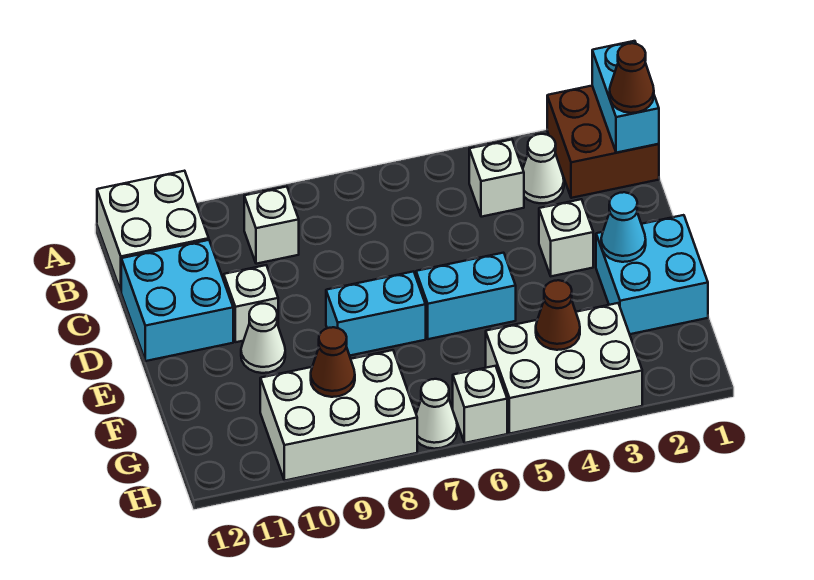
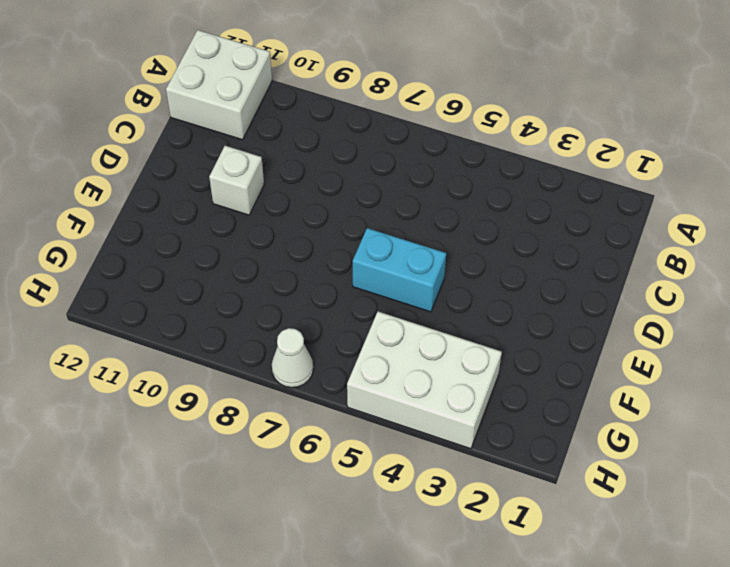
none -> brown 2x2 brick [547,86,659,198]
none -> white 1x1 cone [523,134,564,203]
none -> white 1x1 brick [469,140,524,217]

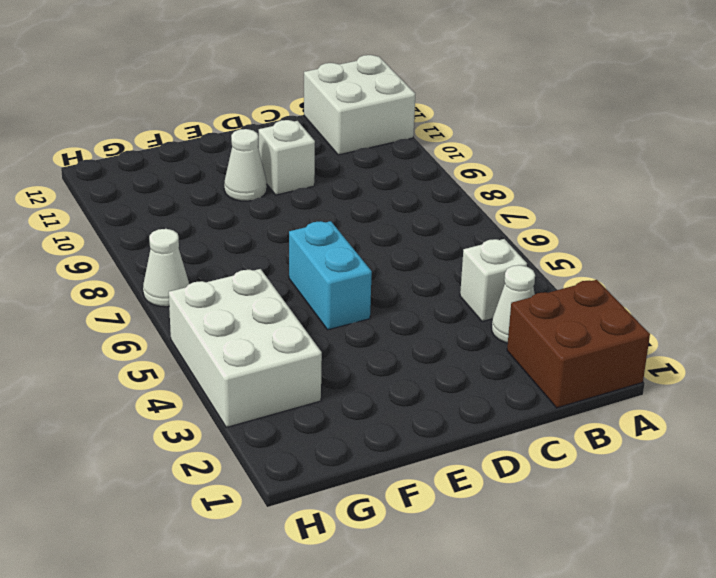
none -> white 1x1 brick [244,187,299,264]
none -> cyan 2x2 brick [121,240,233,361]
none -> white 1x1 brick [539,199,593,276]

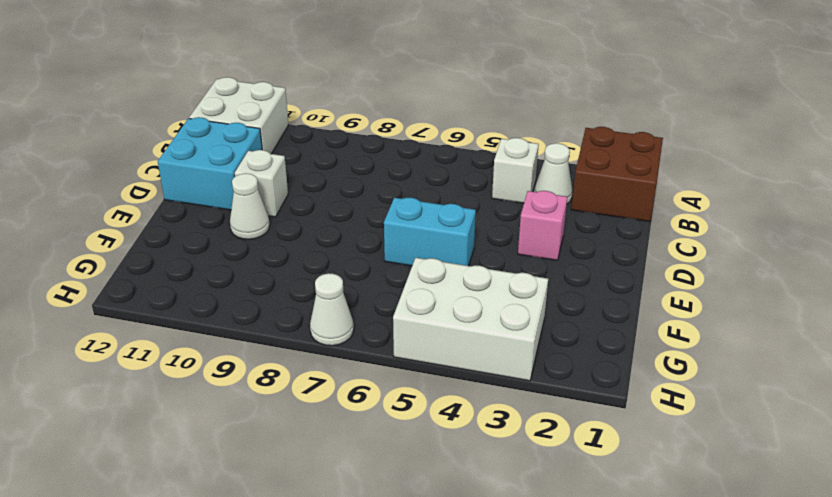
pink 1x1 brick [518,191,567,260] -> white 1x1 brick [539,199,593,276]
none -> white 1x1 brick [244,187,299,264]
none -> cyan 2x2 brick [596,215,708,334]
none -> cyan 1x2 brick [326,271,426,356]

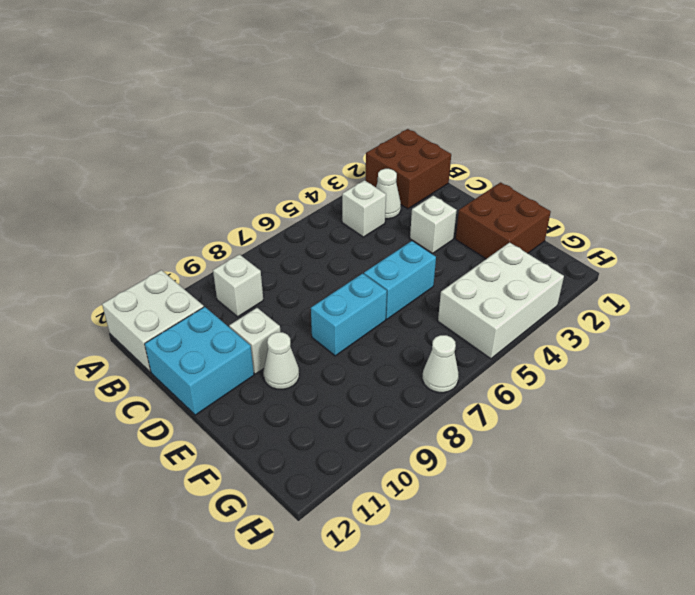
brown 2x2 brick [456,182,551,259] -> cyan 2x2 brick [596,215,708,334]
none -> white 2x3 brick [260,350,417,481]
none -> white 1x1 brick [453,366,507,443]
none -> cyan 1x2 brick [592,41,659,153]

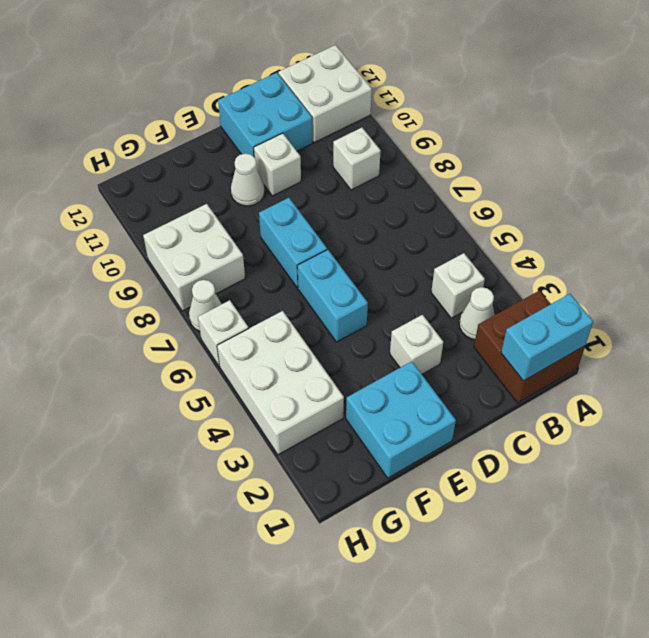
white 2x2 brick [143,204,245,311] -> white 2x3 brick [260,350,417,481]
none -> cyan 1x1 cone [601,192,646,262]
none -> brown 1x1 cone [536,280,580,350]
none -> brown 1x1 cone [311,327,355,397]

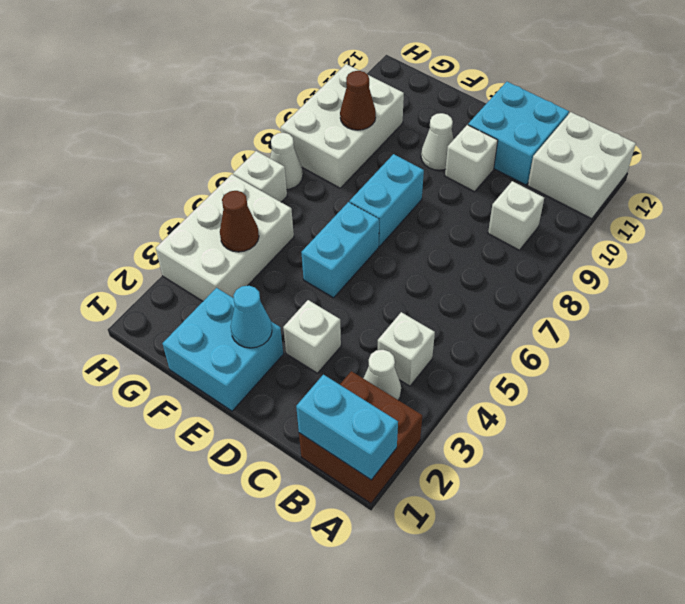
none -> brown 1x1 cone [610,43,654,113]

